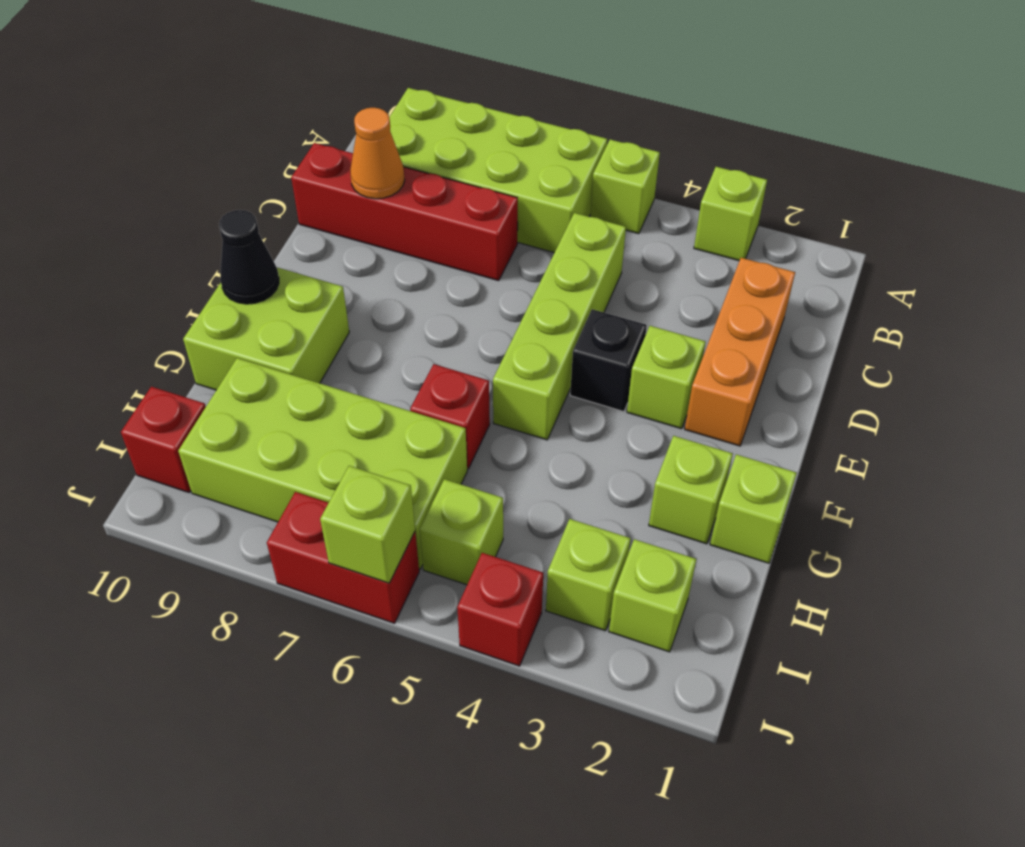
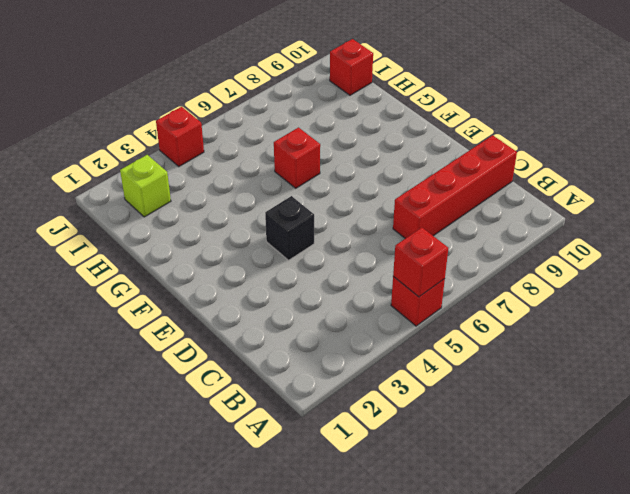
red 1x1 brick [391,277,445,326] -> lime 1x1 brick [590,139,660,234]
red 1x1 brick [393,228,448,297] -> none
none -> lime 1x1 brick [694,167,767,261]
none -> lime 2x4 brick [389,88,607,253]
none -> orange 1x3 brick [685,258,795,446]

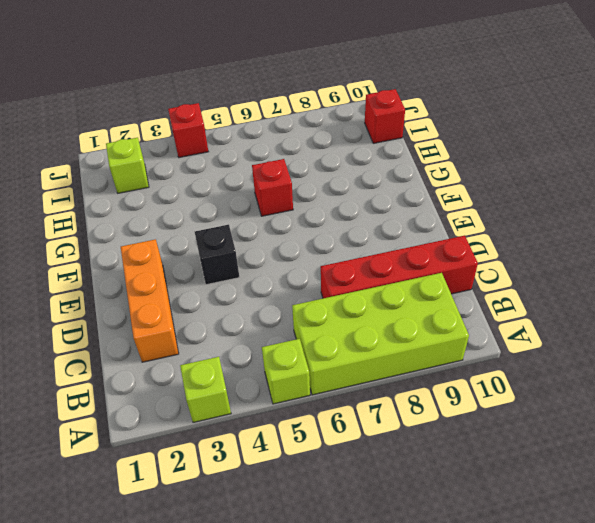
none -> lime 1x4 brick [493,213,626,440]
none -> lime 1x1 brick [627,326,705,429]
none -> lime 2x2 brick [183,268,349,390]

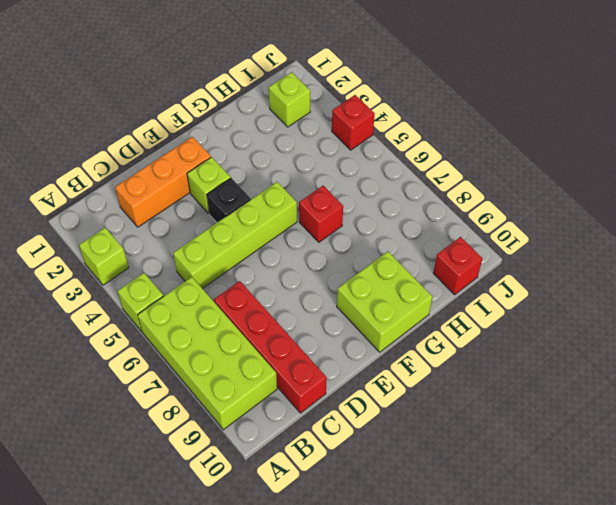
none -> lime 1x1 brick [710,454,797,563]
none -> lime 1x1 brick [649,436,733,544]
none -> lime 2x4 brick [178,358,467,569]

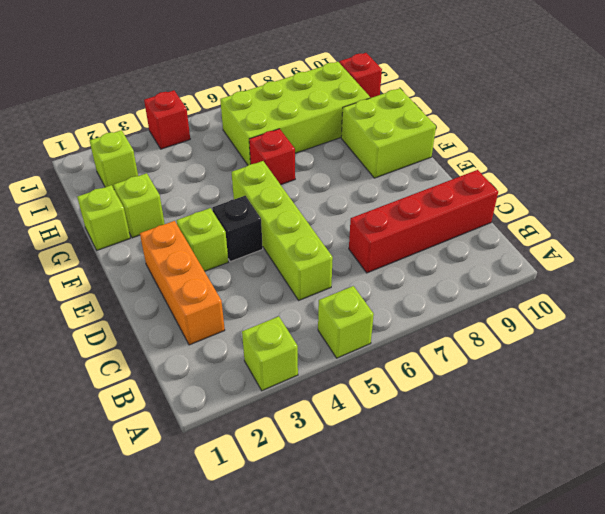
none -> lime 2x4 brick [389,88,607,253]
none -> lime 1x1 brick [546,519,631,631]
none -> lime 1x1 brick [420,479,503,585]

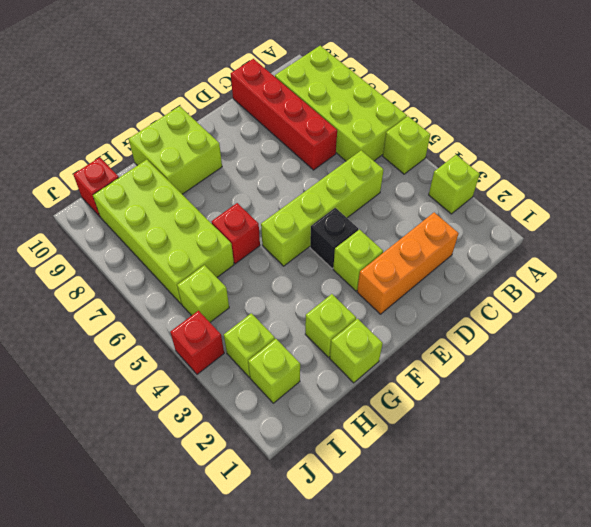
none -> red 1x2 brick [267,492,419,623]
none -> orange 1x1 cone [350,108,405,199]
none -> black 1x1 cone [219,210,279,304]

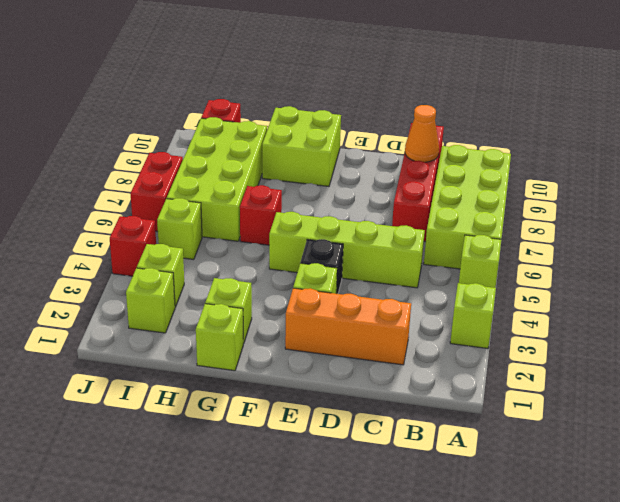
none -> black 1x1 cone [219,210,279,304]
none -> lime 1x1 brick [320,466,415,583]

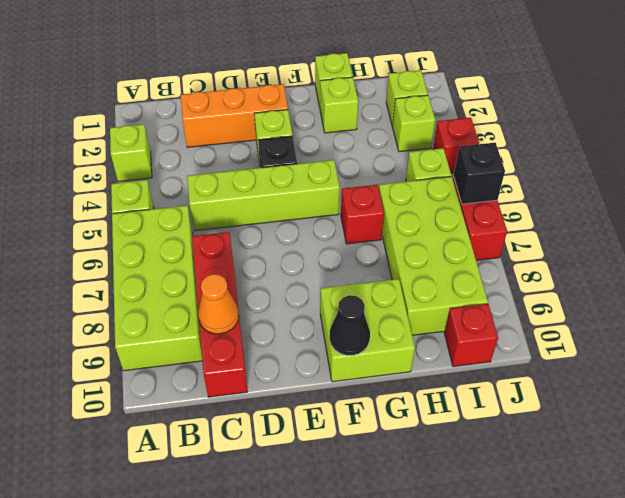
black 1x1 brick [454,143,505,204] -> lime 1x1 brick [320,466,415,583]

